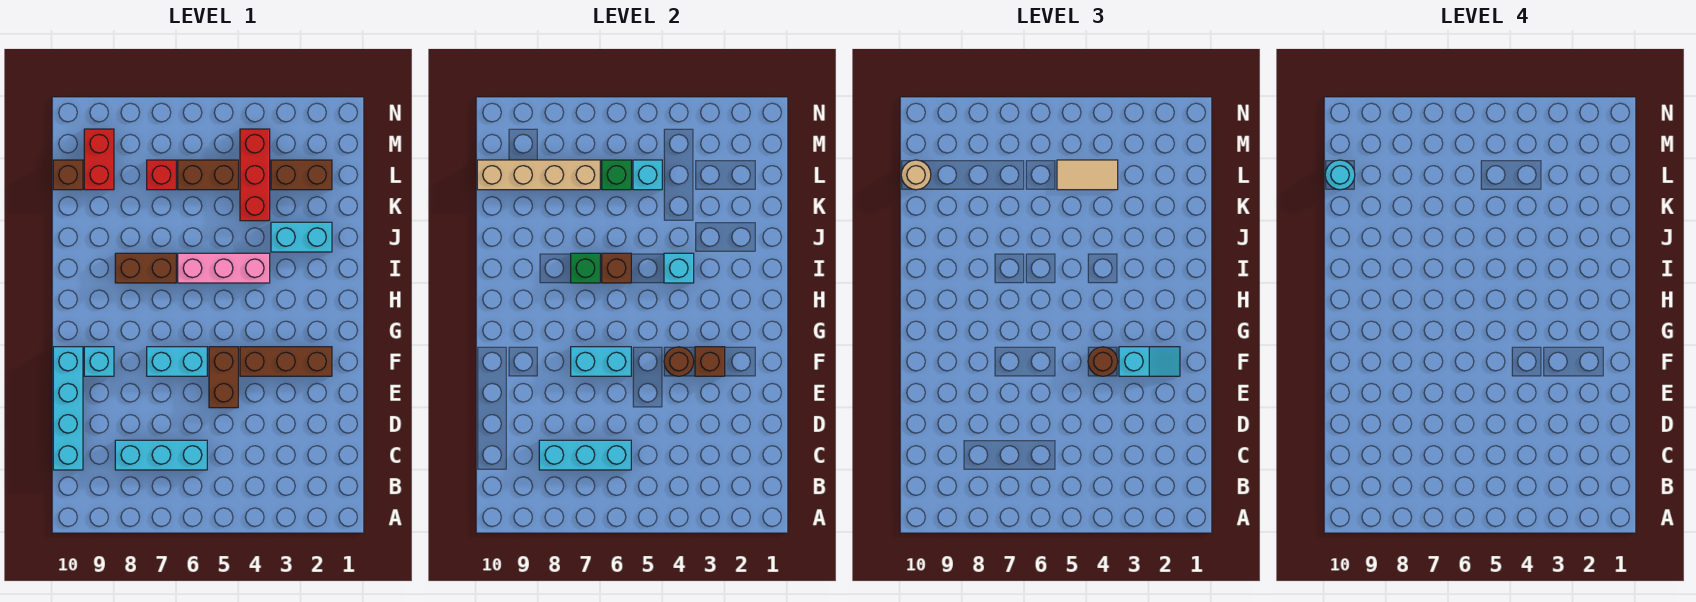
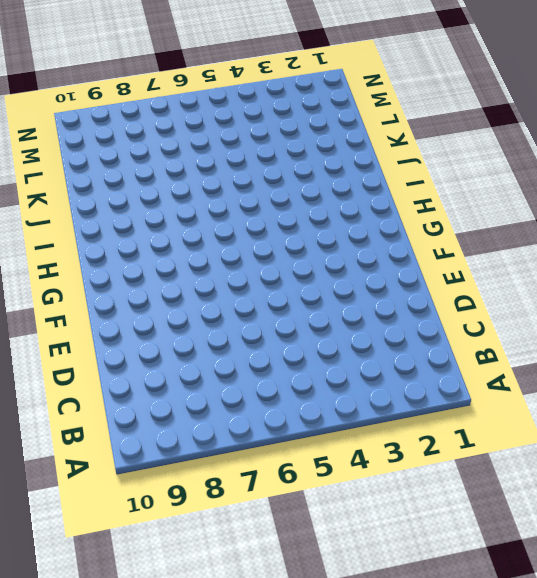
none -> cyan 1x3 brick [115,440,207,470]
none -> cyan 1x4 brick [53,347,83,470]
none -> brown 1x2 brick [209,347,238,408]
none -> brown 1x3 brick [240,347,332,376]

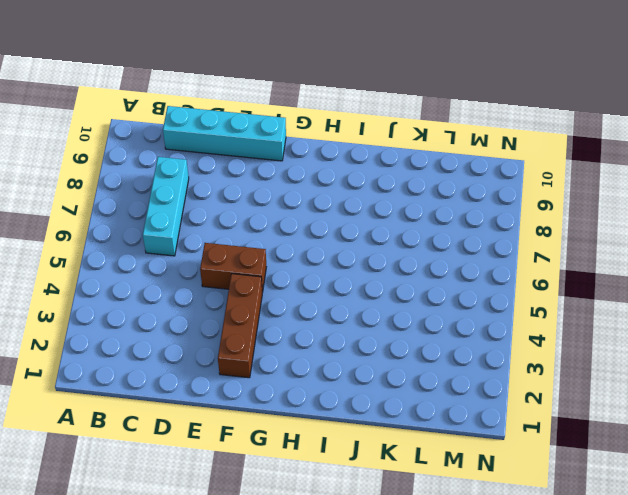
none -> cyan 1x2 brick [147,347,207,376]
none -> cyan 1x1 brick [84,347,114,376]
none -> pink 1x3 brick [178,253,270,283]
none -> brown 1x2 brick [115,253,176,283]

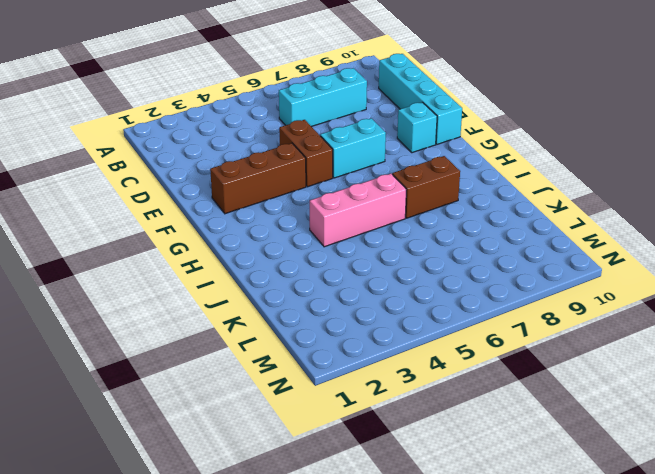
none -> cyan 1x2 brick [271,222,332,252]
none -> red 1x3 brick [240,129,270,221]
none -> brown 1x2 brick [271,160,332,190]
none -> brown 1x2 brick [178,160,238,190]

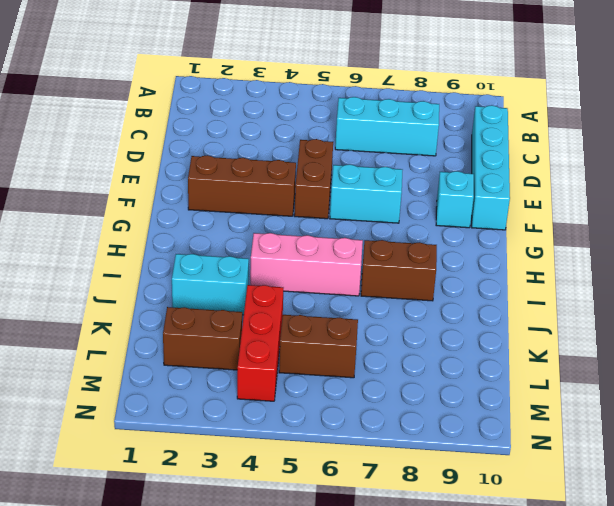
none -> red 1x1 brick [147,160,176,190]
none -> red 1x2 brick [84,129,114,190]
none -> brown 1x1 brick [53,160,83,190]
none -> cyan 1x3 brick [539,440,631,470]

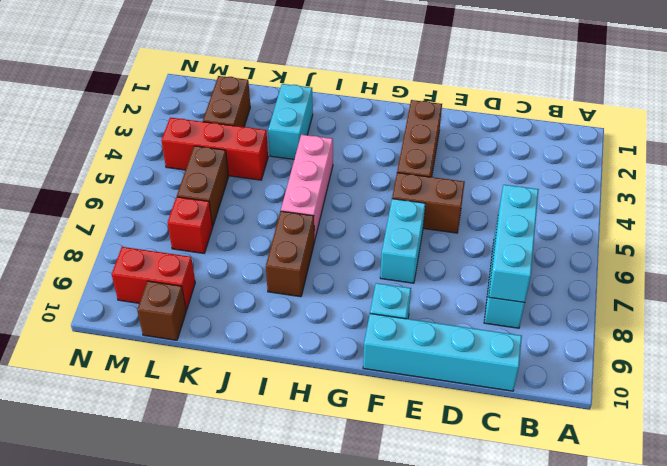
none -> brown 1x1 brick [695,347,725,376]
none -> brown 1x1 round brick [664,347,694,376]
none -> cyan 1x2 brick [571,347,631,376]
none -> cyan 1x1 brick [664,253,694,283]

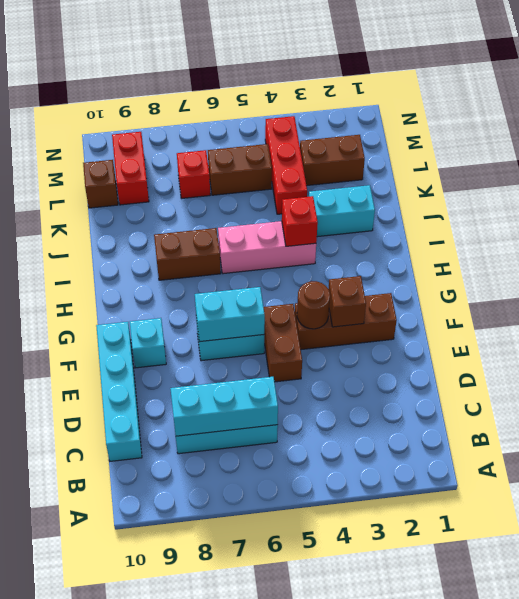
red 1x1 brick [282,196,318,246] -> cyan 1x1 brick [664,253,694,283]
none -> brown 1x1 brick [602,253,631,283]
none -> green 1x1 brick [571,253,600,283]
none -> cyan 1x1 brick [633,160,662,190]
none -> green 1x1 brick [602,160,631,190]

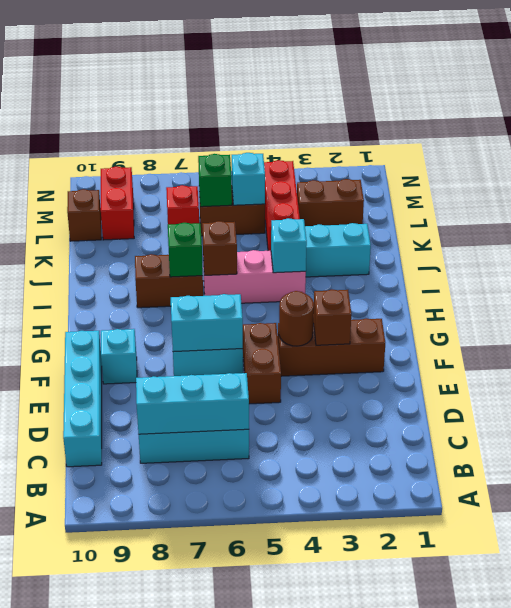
none -> tan 1x4 brick [477,160,600,190]
none -> cyan 1x2 slope [1119,347,1180,376]
none -> brown 1x1 round brick [1088,347,1118,376]
none -> tan 1x2 tile [1057,160,1118,190]

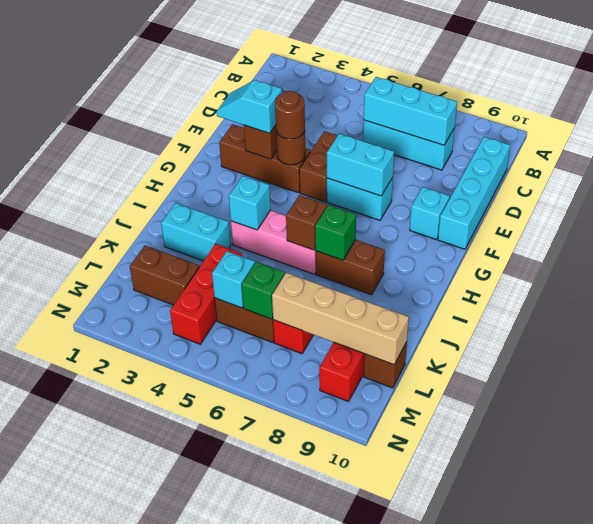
none -> tan 1x2 tile [1057,160,1118,190]
none -> tan 1x1 round brick [901,160,931,190]
none -> cyan 1x1 round brick [1325,160,1355,190]

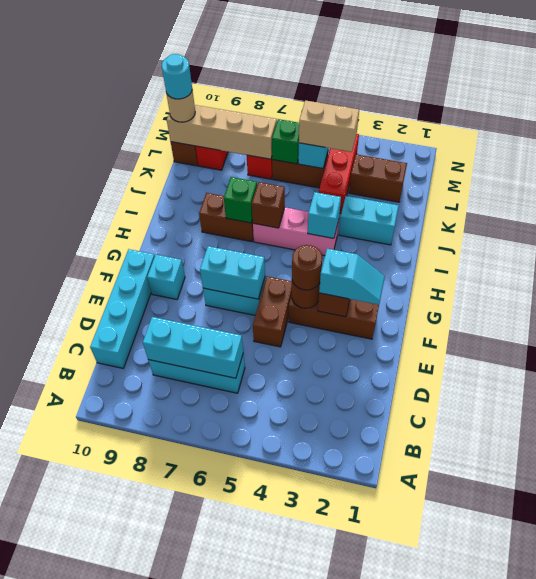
tan 1x2 brick [299,100,359,152] -> tan 1x2 tile [1057,160,1118,190]

